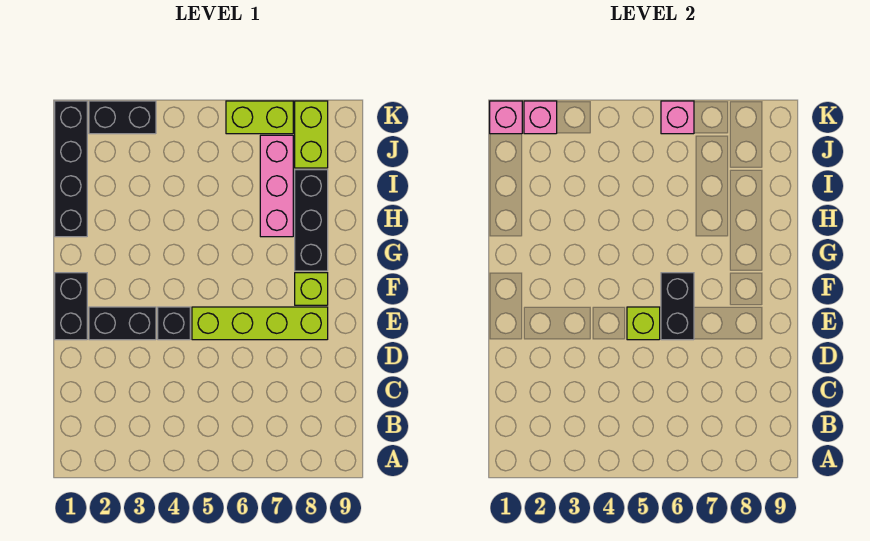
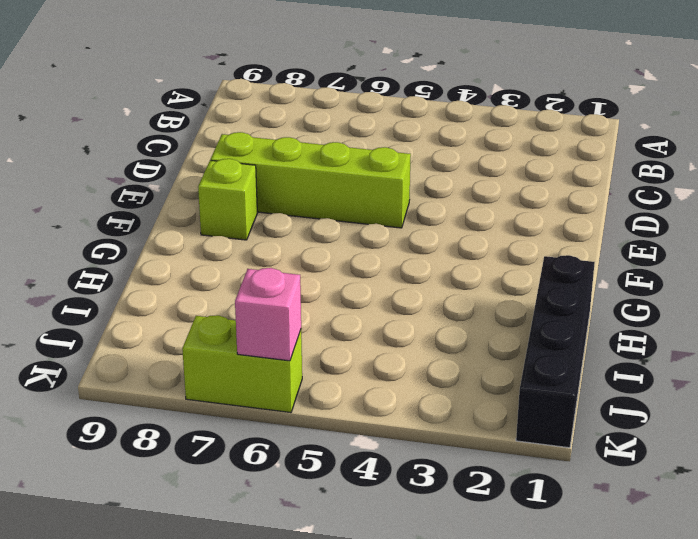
none -> black 1x2 brick [55,273,87,340]
none -> black 1x2 brick [89,307,156,340]
none -> black 1x1 brick [158,307,190,340]

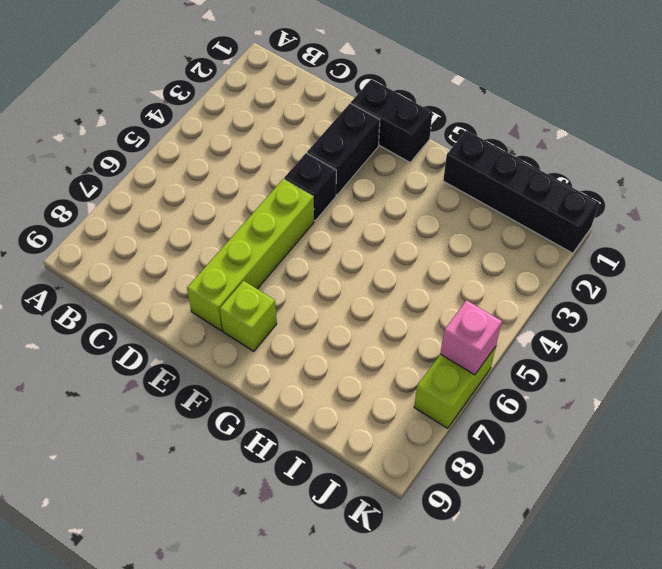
none -> black 1x3 brick [295,170,328,271]
none -> pink 1x3 brick [260,135,293,237]
none -> lime 1x2 brick [295,101,328,168]

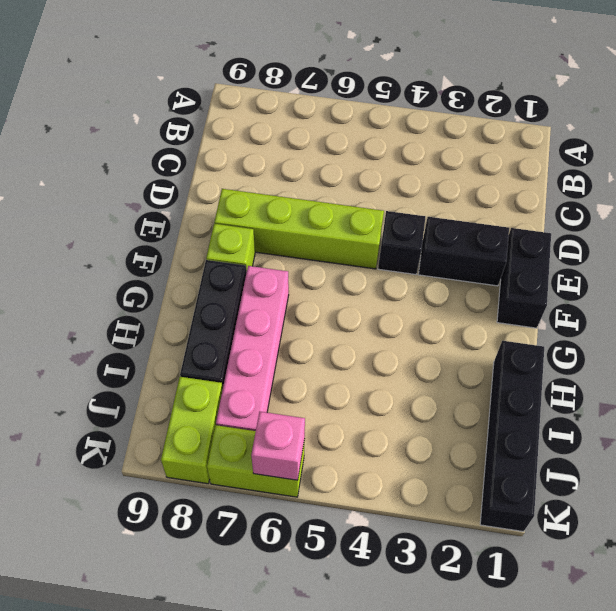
pink 1x4 brick [216,266,289,431] -> pink 1x3 brick [260,135,293,237]
none -> black 1x2 brick [89,101,156,134]
none -> lime 1x1 brick [627,307,660,340]
none -> black 1x2 brick [661,273,694,340]

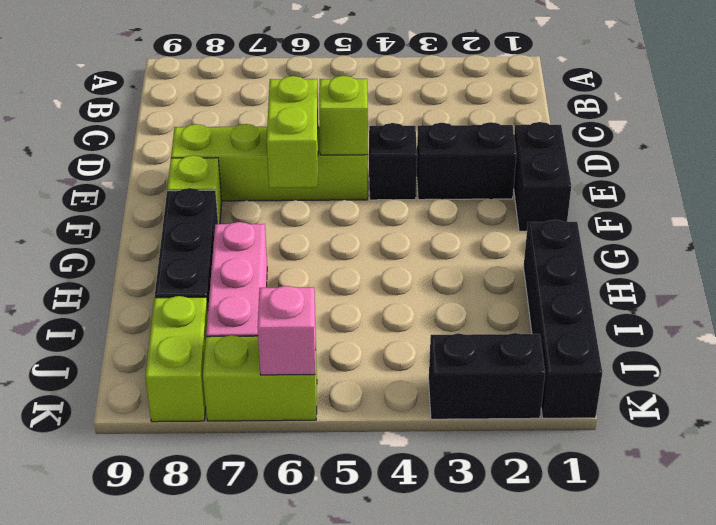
lime 1x2 brick [267,76,318,188] -> black 1x2 brick [661,273,694,340]
none -> pink 1x1 brick [490,101,522,134]
none -> pink 1x1 brick [524,101,557,134]

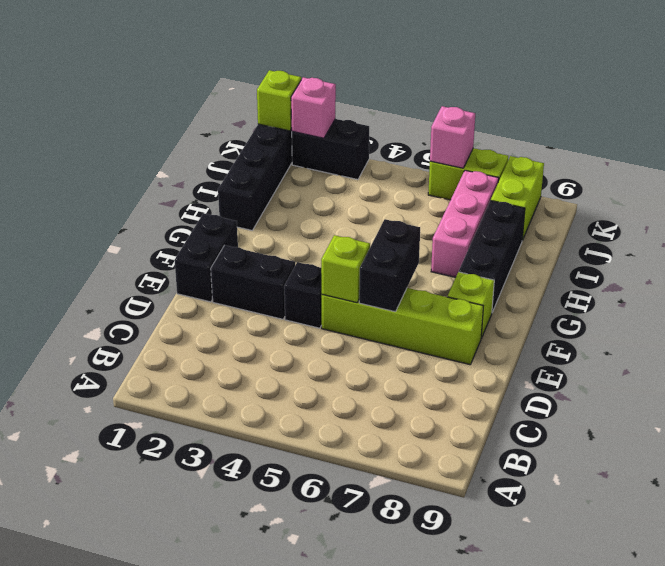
lime 1x1 brick [257,70,301,131] -> pink 1x1 brick [490,101,522,134]

